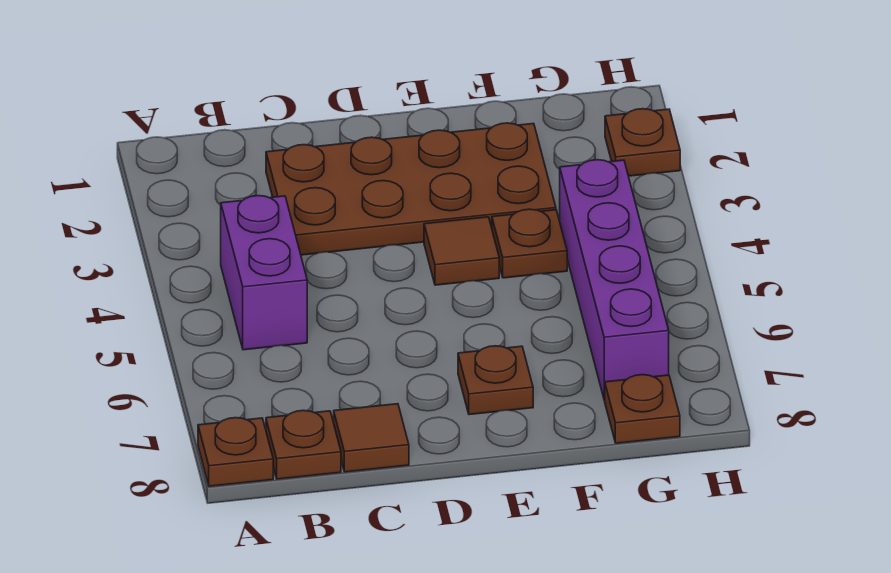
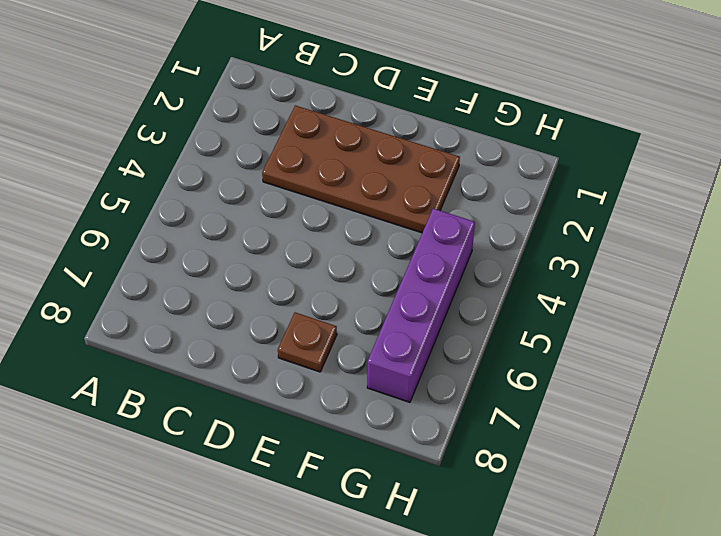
none -> brown 1x1 plate [198,418,273,486]
none -> purple 1x2 brick [221,196,307,350]

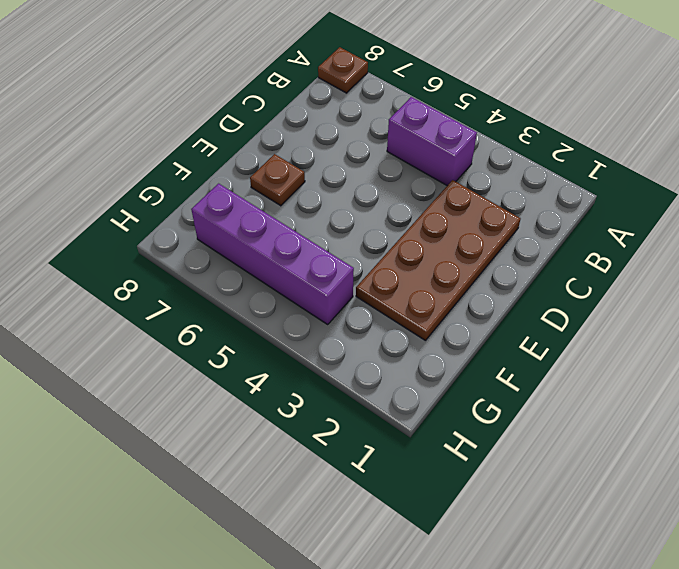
none -> brown 1x1 plate [266,410,341,479]
none -> brown 1x1 tile [334,404,409,472]

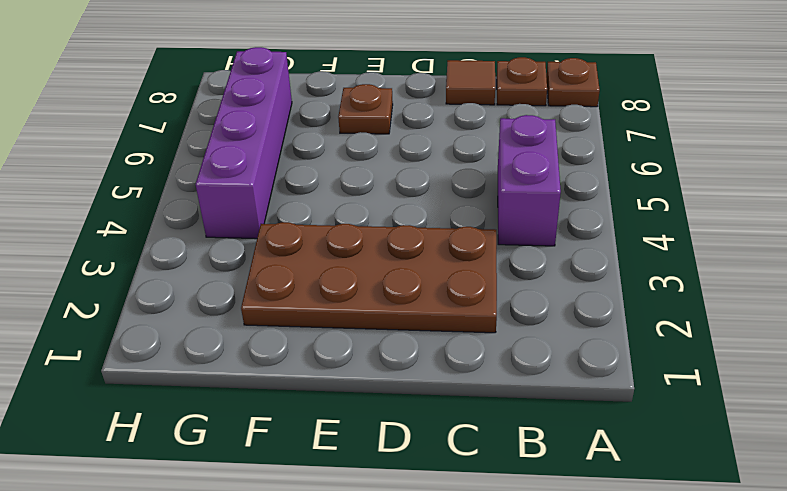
none -> brown 1x1 tile [424,217,499,285]
none -> brown 1x1 plate [492,209,567,278]

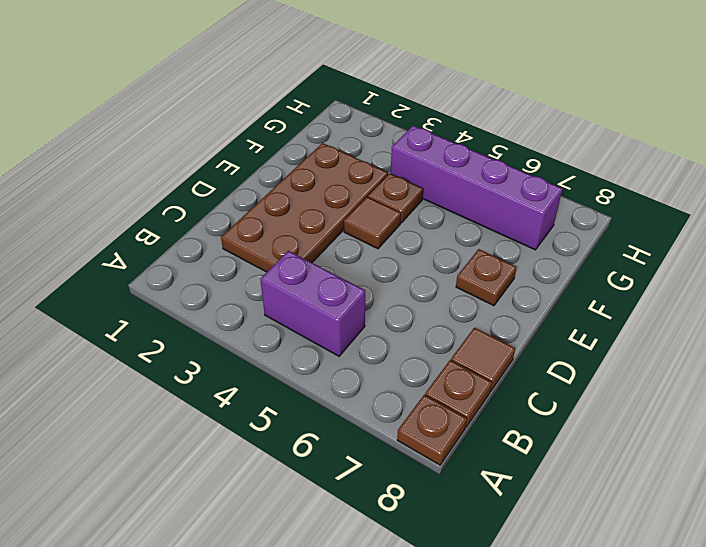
none -> brown 1x1 plate [605,375,680,443]
none -> brown 1x1 plate [605,109,680,176]

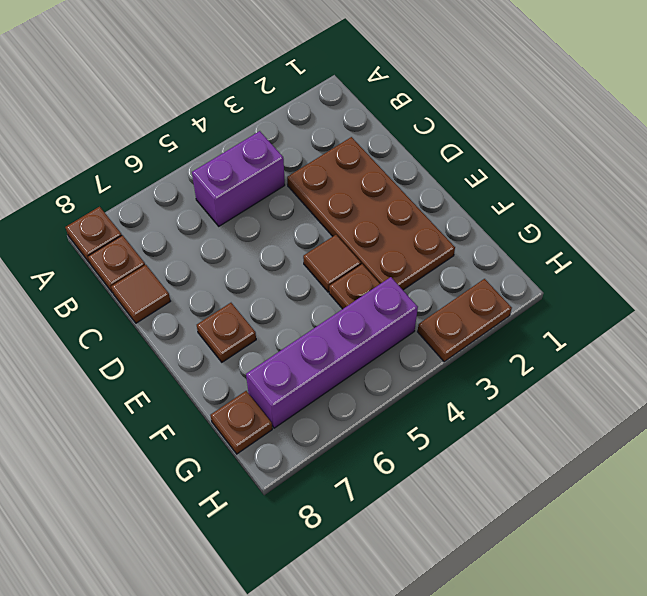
brown 1x2 plate [418,279,512,362] -> brown 1x1 plate [605,109,680,176]

